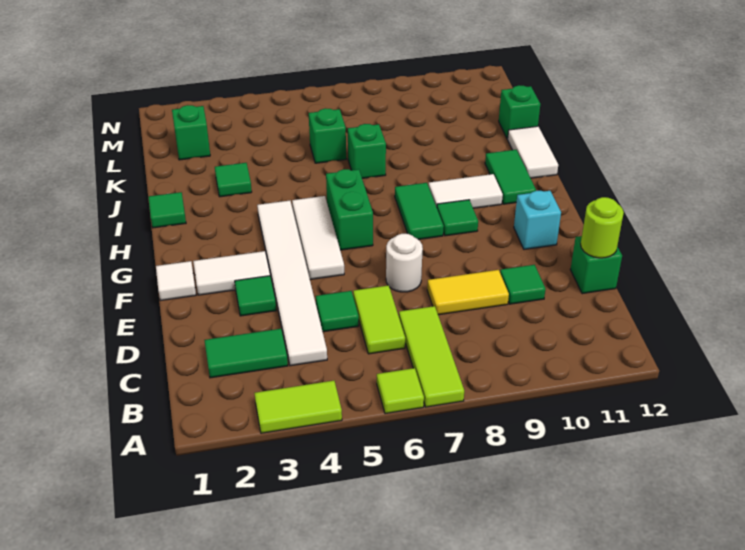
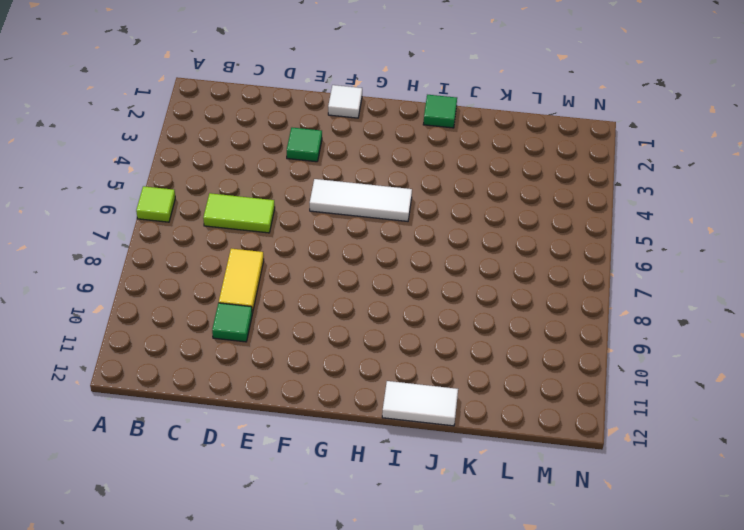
none -> lime 1x2 tile [254,381,342,433]
none -> lime 1x3 tile [399,306,464,407]
none -> green 1x2 tile [204,329,288,378]

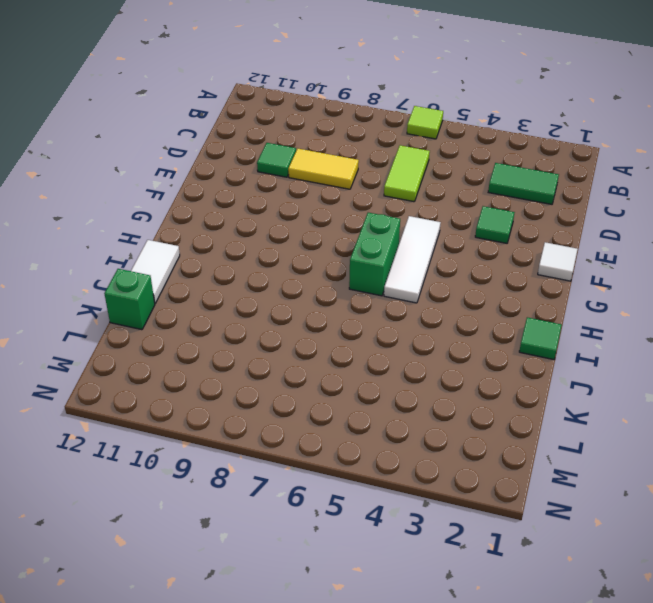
none -> lime 1x2 tile [254,381,342,433]
none -> lime 1x3 tile [399,306,464,407]
none -> white 1x6 tile [257,201,327,366]

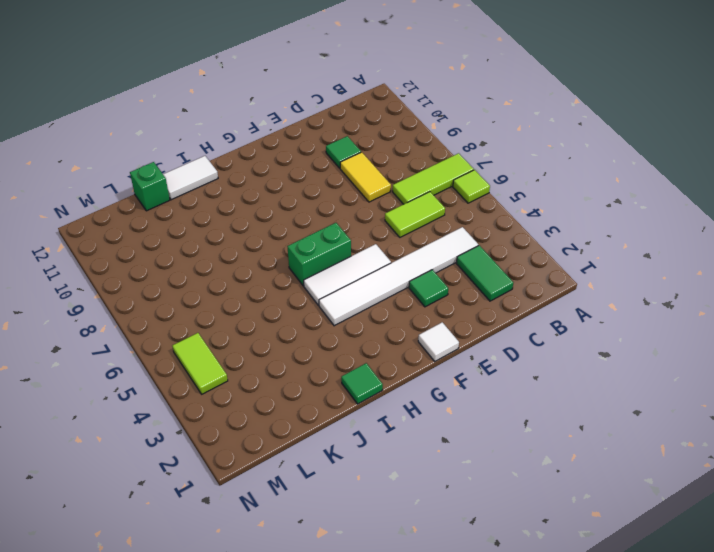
lime 1x2 tile [172,333,228,394] -> lime 1x2 tile moved to [254,381,342,433]
none -> green 1x1 tile [316,291,359,332]
none -> green 1x1 brick [570,236,622,294]
none -> white 1x1 round brick [386,234,423,292]

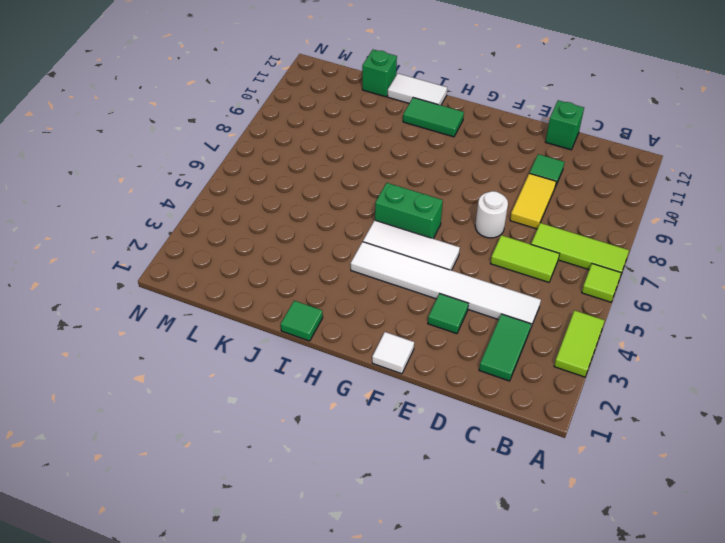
none -> green 1x1 tile [316,291,359,332]
none -> white 1x2 tile [193,251,270,295]
none -> cyan 1x1 brick [514,191,561,249]

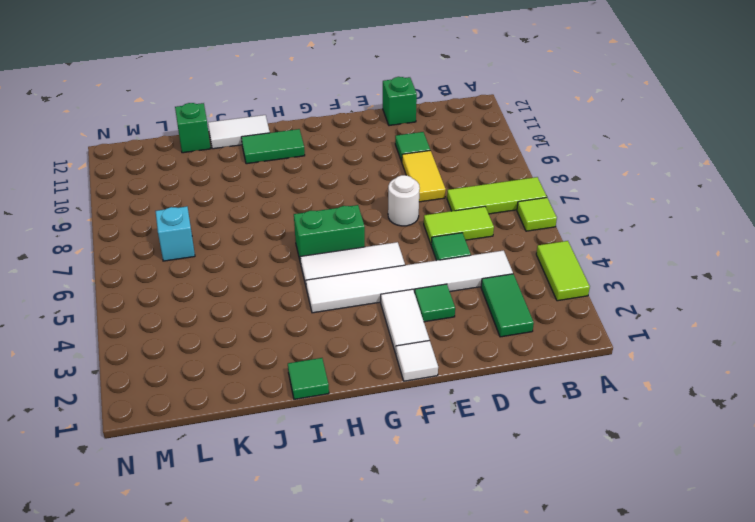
cyan 1x1 brick [156,206,195,261] -> cyan 1x1 brick moved to [514,191,561,249]
none -> green 1x2 tile [395,183,444,240]
none -> green 1x1 tile [437,200,478,236]
none -> white 1x2 tile [429,174,503,208]

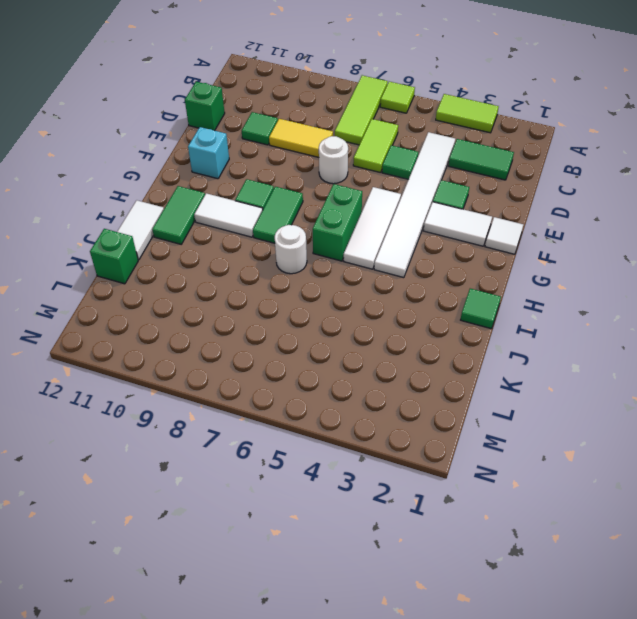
white 1x1 round brick [275,225,307,274] -> none
none -> green 1x1 tile [215,163,252,197]
none -> green 1x1 brick [348,124,386,178]
none -> green 1x1 brick [309,108,346,163]

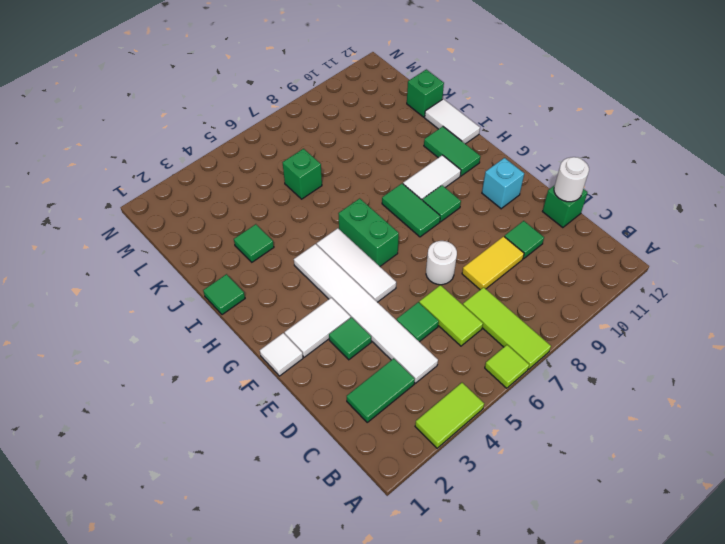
white 1x1 round brick [554,157,589,202] -> lime 1x1 round brick [581,197,624,258]
none -> green 1x1 brick [348,124,386,178]
none -> green 1x1 brick [172,105,210,160]

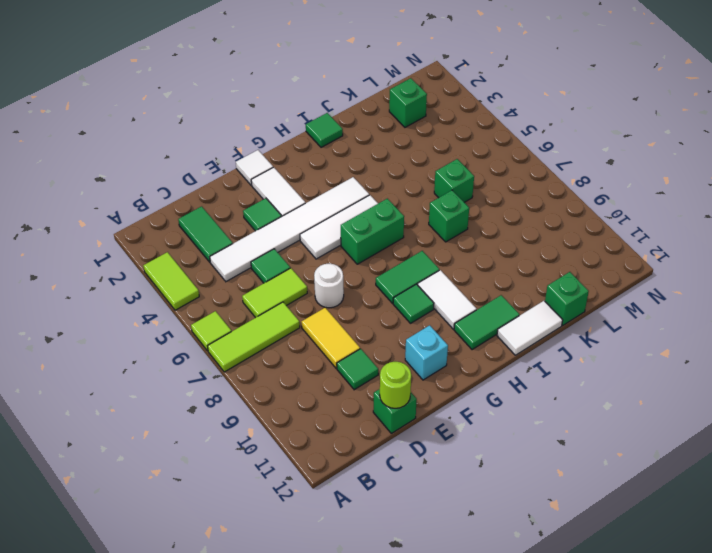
none -> green 1x1 tile [215,163,252,197]

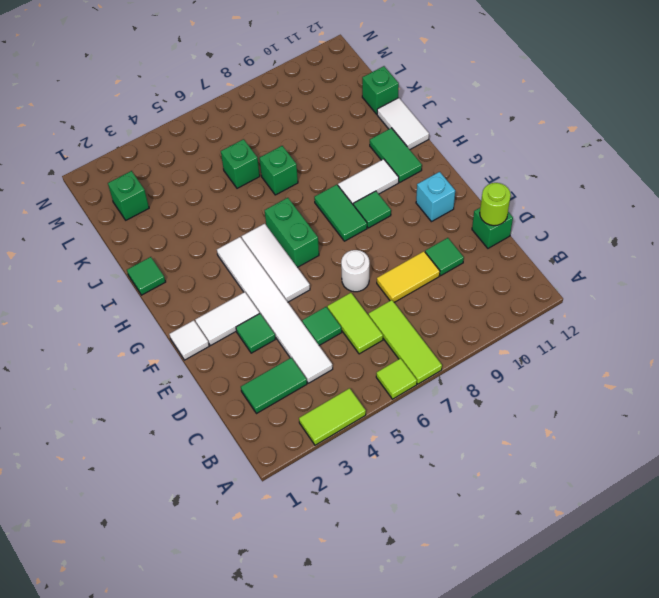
none -> green 1x1 tile [215,163,252,197]

